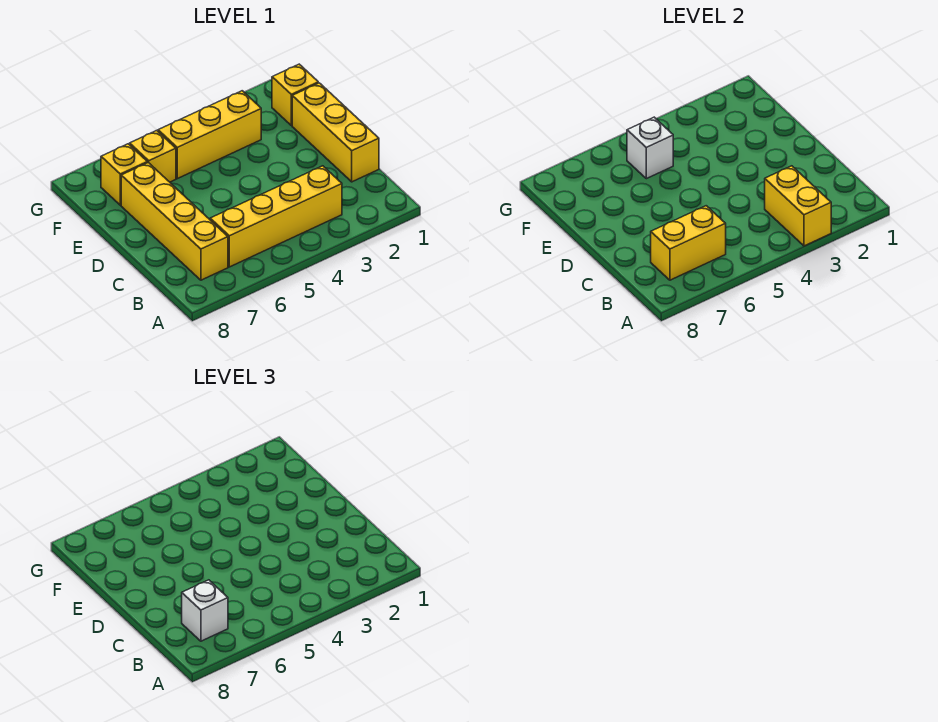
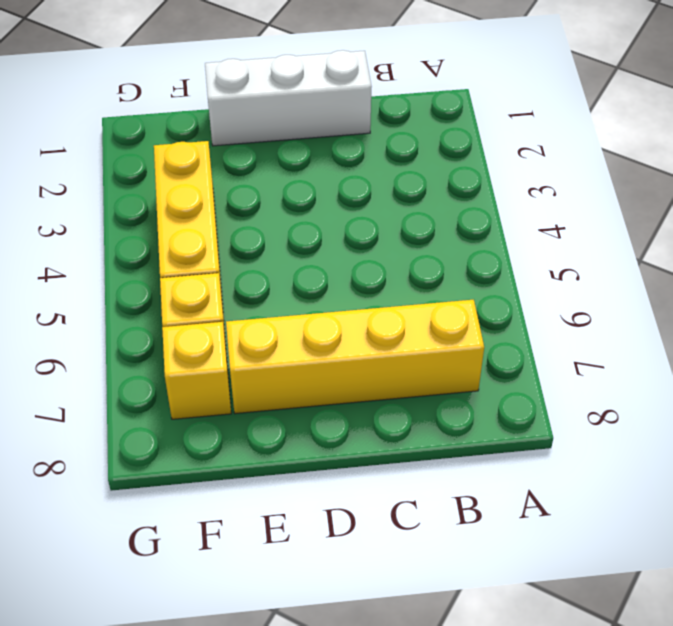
white 1x3 brick [205,50,372,146] -> yellow 1x3 brick [292,83,379,182]
none -> yellow 1x4 brick [210,166,342,267]
none -> yellow 1x1 brick [272,64,318,126]

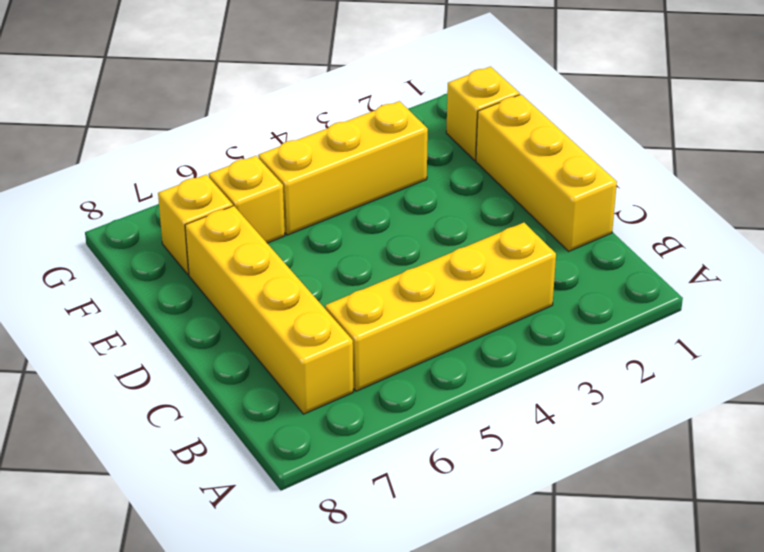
none -> yellow 1x2 brick [765,166,831,246]
none -> yellow 1x2 brick [651,206,726,280]

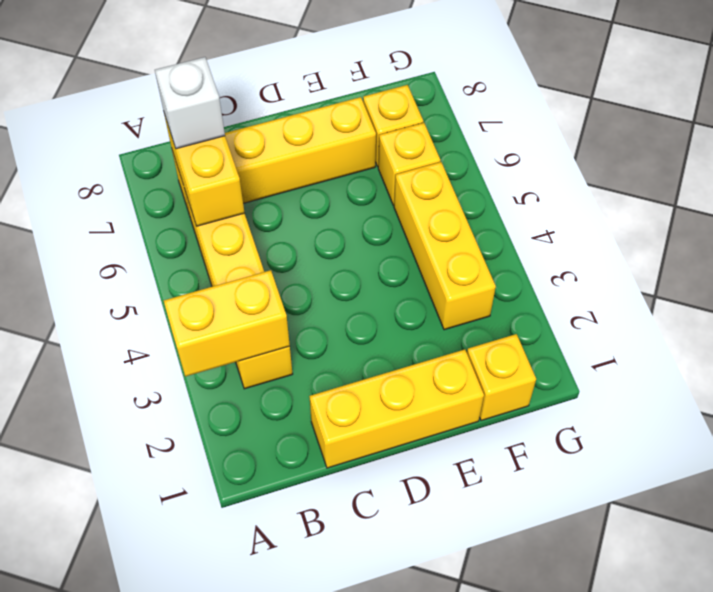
none -> white 1x1 brick [627,117,673,179]

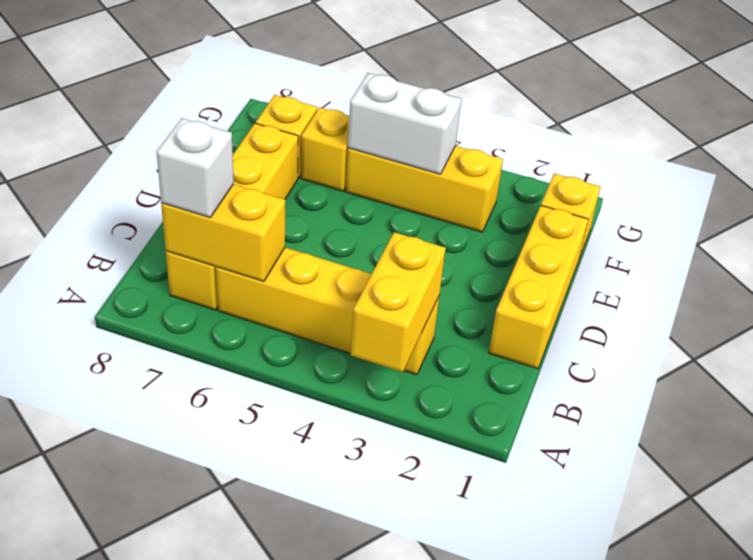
white 1x2 brick [348,73,461,174] -> white 1x1 brick [627,117,673,179]

